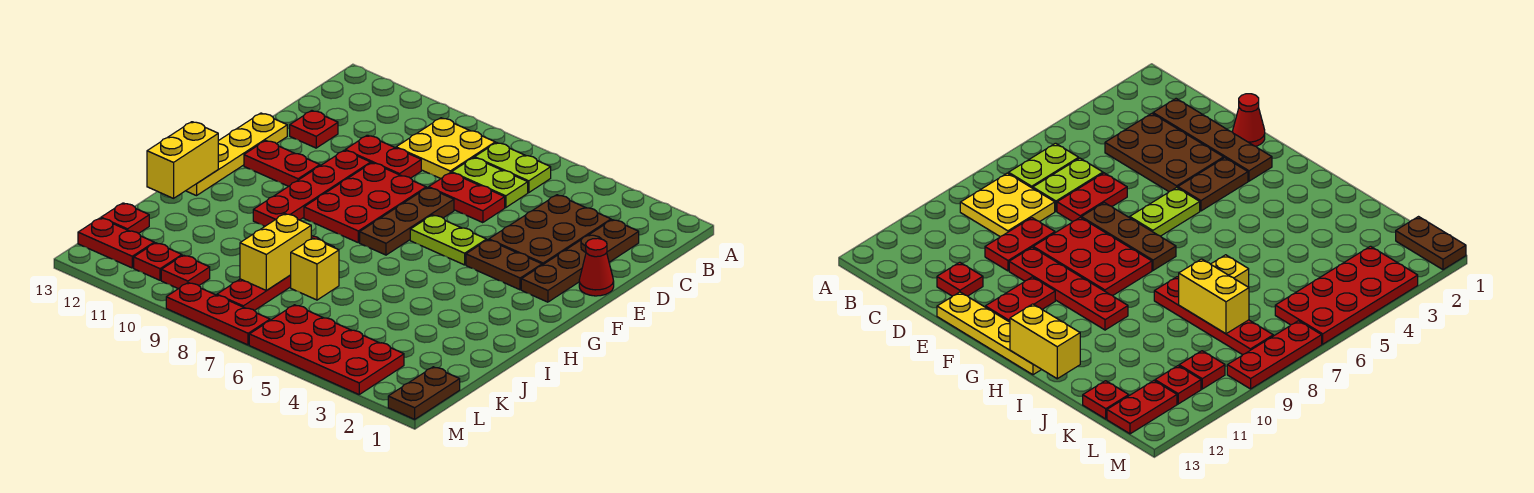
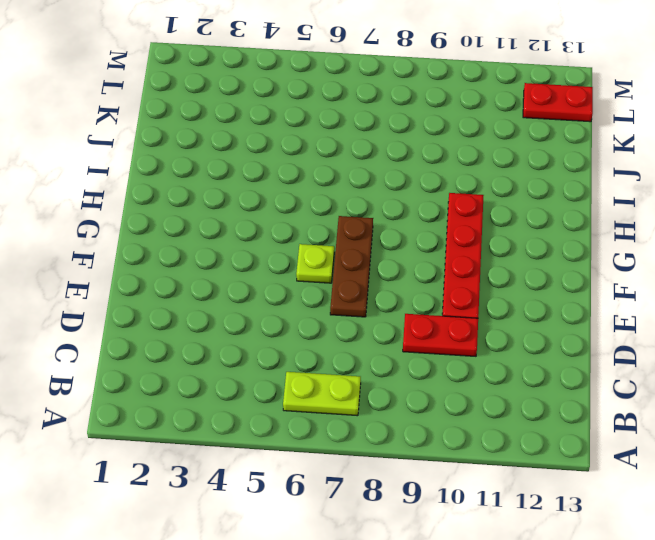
lime 1x1 plate [296,244,334,283] -> lime 1x2 plate [410,215,487,265]
none -> yellow 2x2 plate [396,118,495,179]
none -> brown 1x4 plate [521,220,639,302]
none -> brown 2x3 plate [489,195,611,265]

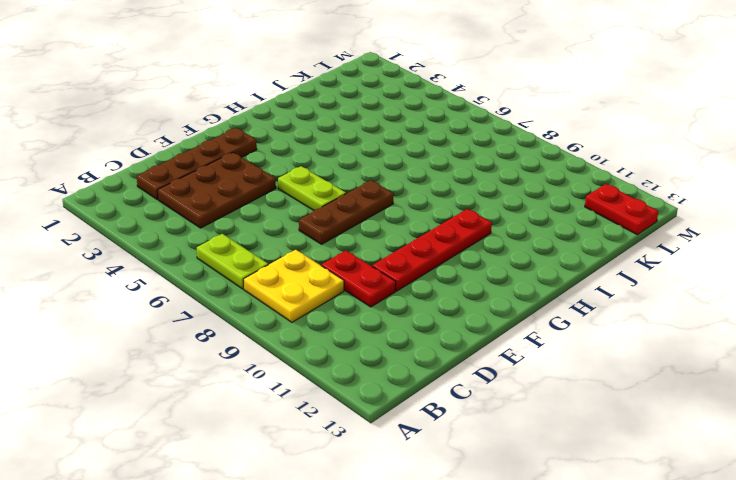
none -> lime 1x2 plate [452,158,528,208]
none -> red 1x2 plate [429,172,505,223]
none -> red 1x1 plate [290,111,338,148]

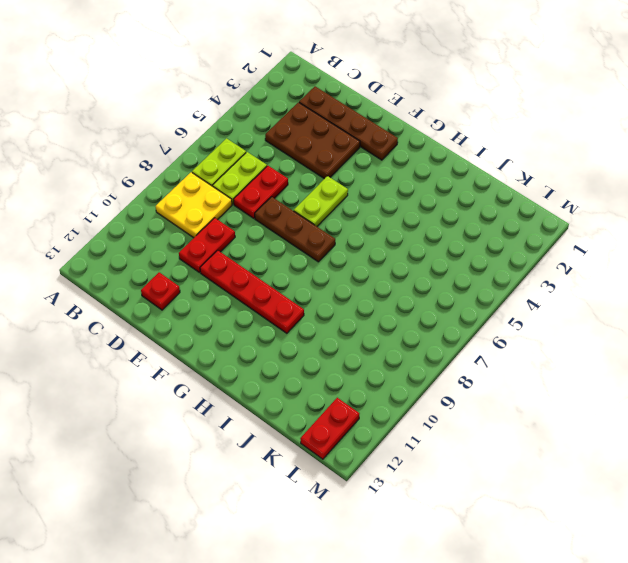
none -> red 1x1 cone [579,238,614,296]
none -> red 2x3 plate [304,163,426,243]
none -> yellow 1x4 plate [186,113,287,196]

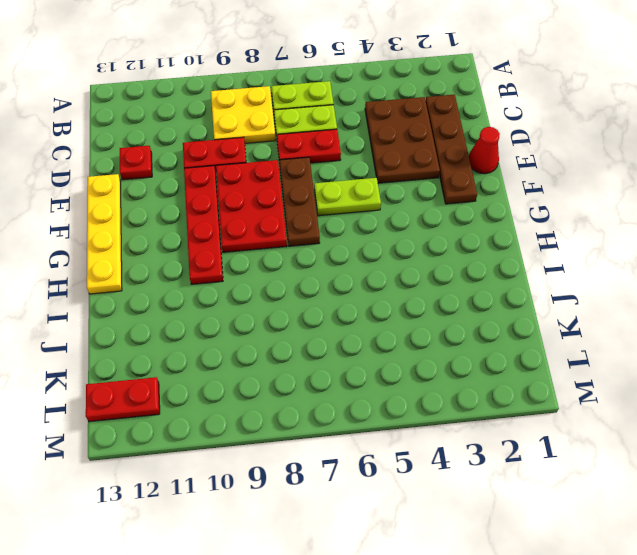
none -> brown 1x2 plate [466,240,542,290]
none -> red 1x2 plate [244,141,320,186]
none -> red 1x4 plate [217,236,334,311]

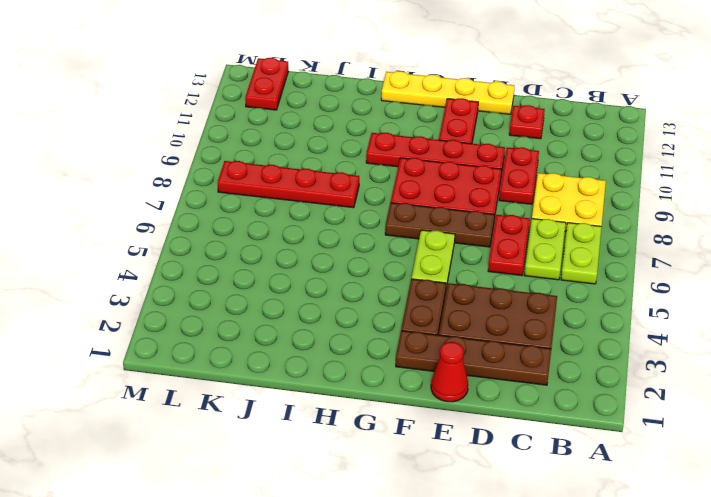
none -> yellow 1x1 brick [291,238,339,300]
none -> red 1x1 plate [101,203,149,234]
none -> brown 1x2 plate [388,367,460,419]

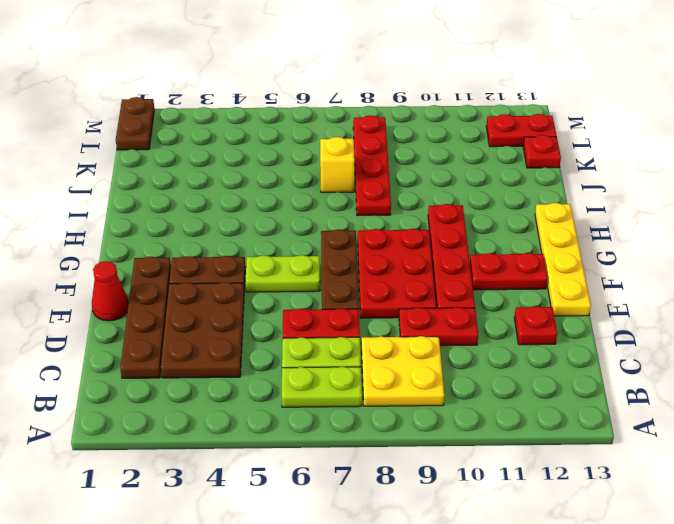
none -> red 2x4 plate [249,305,404,394]
none -> red 1x1 plate [161,255,210,289]
none -> red 1x1 plate [134,243,182,280]

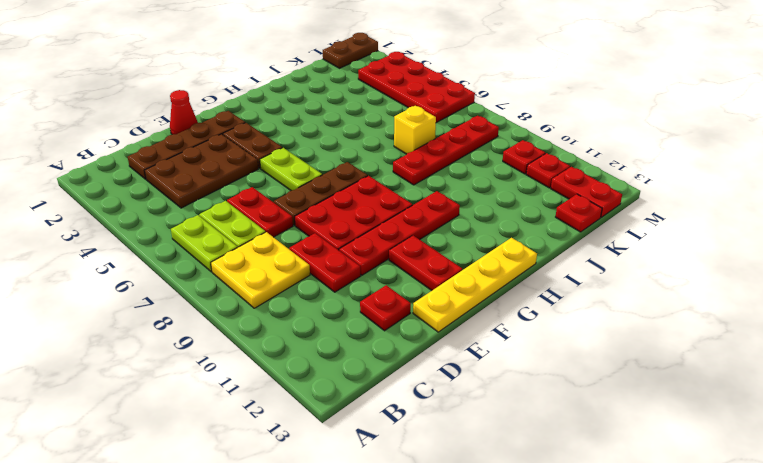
none -> red 1x3 plate [166,283,270,345]
none -> yellow 1x2 brick [147,122,218,198]
none -> yellow 1x2 brick [240,214,311,291]

